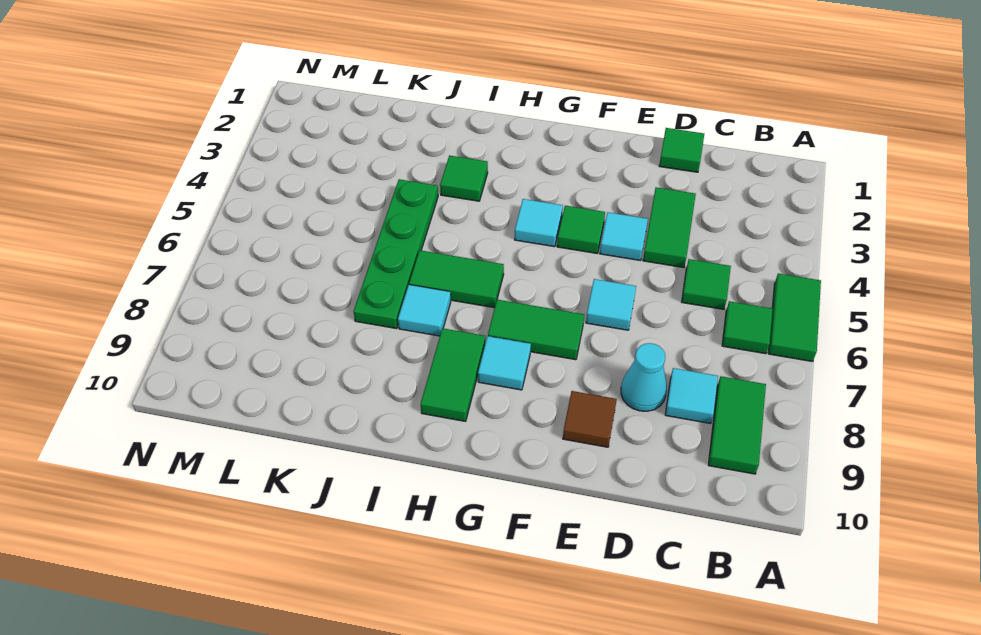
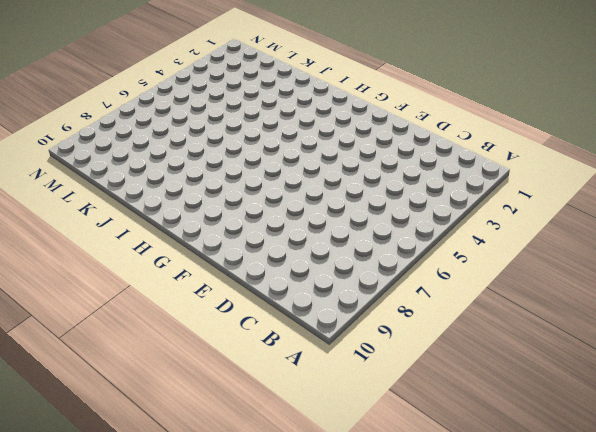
none -> green 1x2 tile [768,274,821,362]
none -> green 1x1 tile [722,301,773,354]
none -> green 1x2 tile [708,376,766,474]

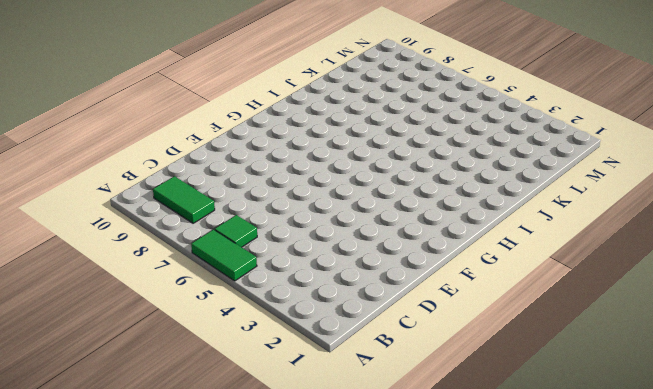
none -> green 1x1 tile [682,259,731,309]
none -> cyan 1x1 tile [665,368,718,423]
none -> green 1x1 tile [659,128,704,172]

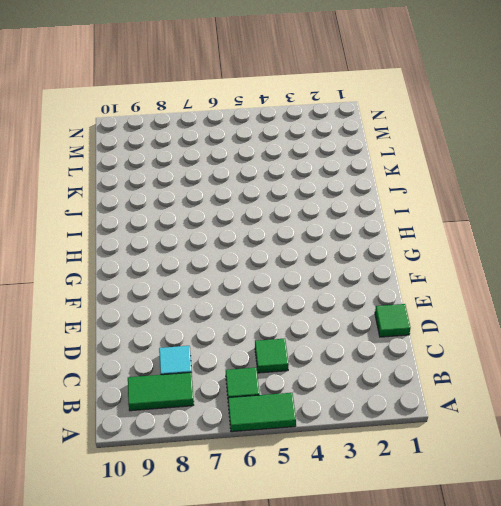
none -> green 1x2 tile [643,187,696,268]
none -> cyan 1x1 cone [621,343,667,411]
none -> cyan 1x1 tile [600,212,648,261]

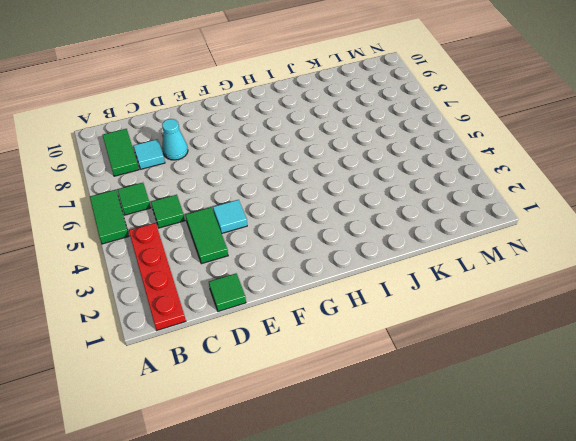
red 1x4 plate [129,223,186,330] -> none
none -> cyan 1x1 tile [586,279,636,330]
none -> brown 1x1 tile [563,391,617,447]
none -> green 1x1 tile [557,206,605,253]

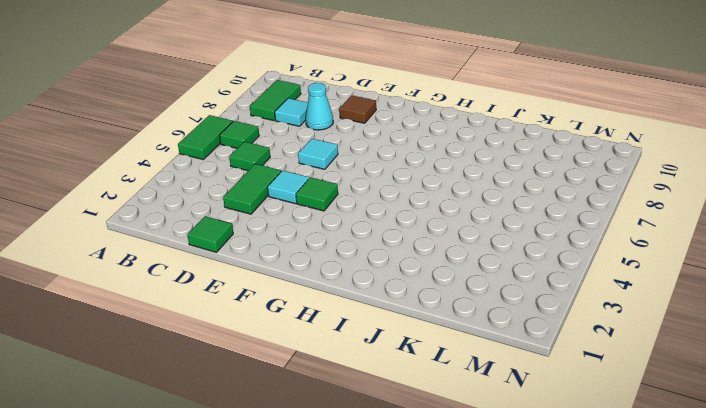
none -> green 1x2 tile [488,300,584,360]
none -> cyan 1x1 tile [515,199,563,247]
none -> cyan 1x1 tile [478,336,531,390]

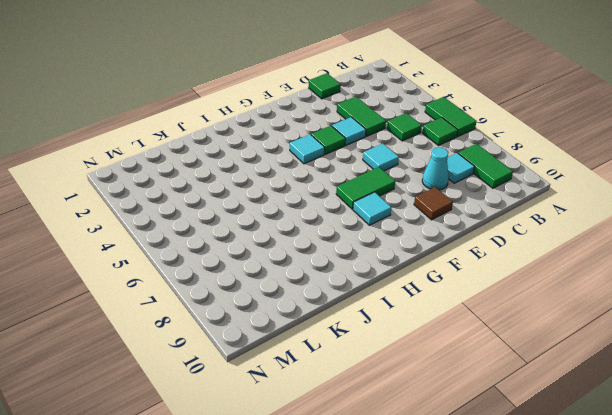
none -> green 1x2 tile [409,250,504,308]
none -> green 1x2 tile [421,328,485,421]
none -> green 1x1 tile [440,156,488,201]

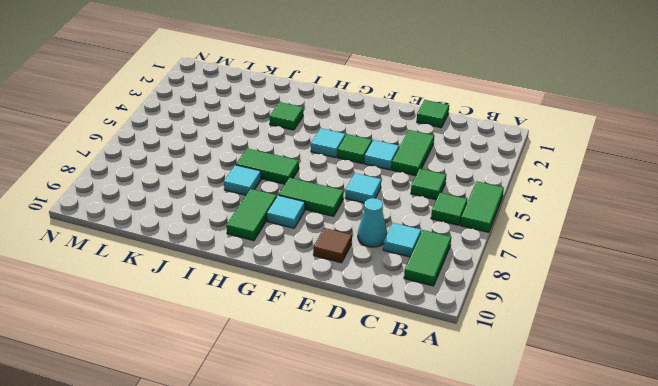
none -> green 1x4 plate [353,179,438,329]

